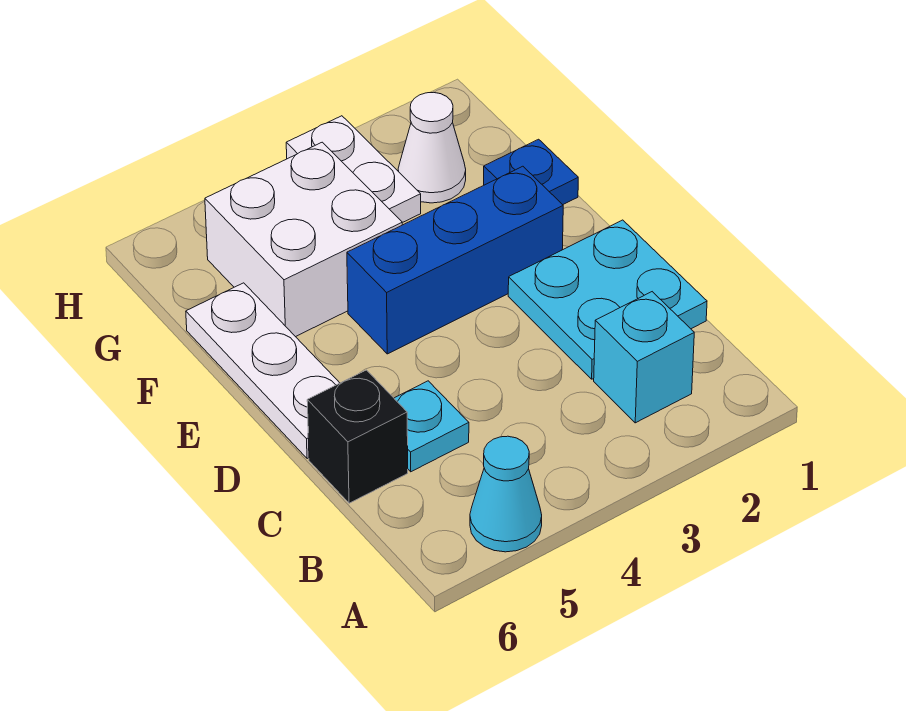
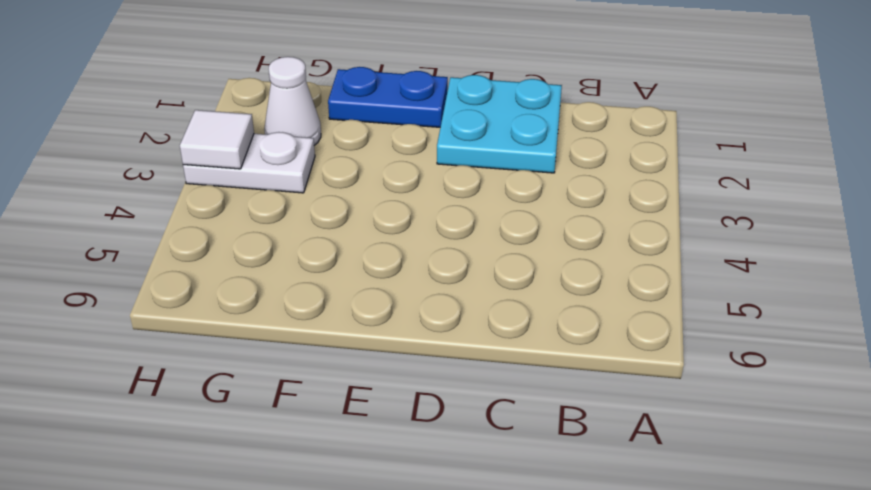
blue 1x2 plate [328,67,448,127] -> blue 1x1 plate [484,139,578,205]
white 1x1 tile [180,110,254,169] -> none
none -> cyan 1x1 cone [470,436,542,552]
none -> cyan 1x1 brick [594,292,694,423]

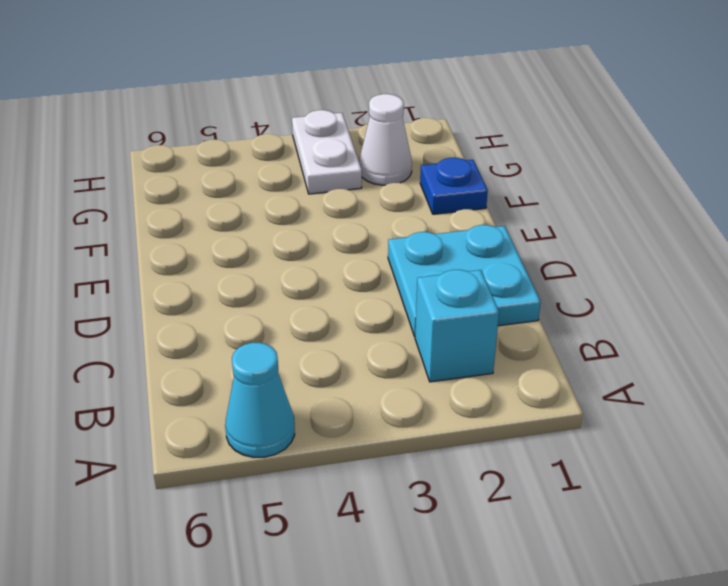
none -> cyan 1x1 plate [394,381,469,472]
none -> black 1x1 brick [307,370,408,503]

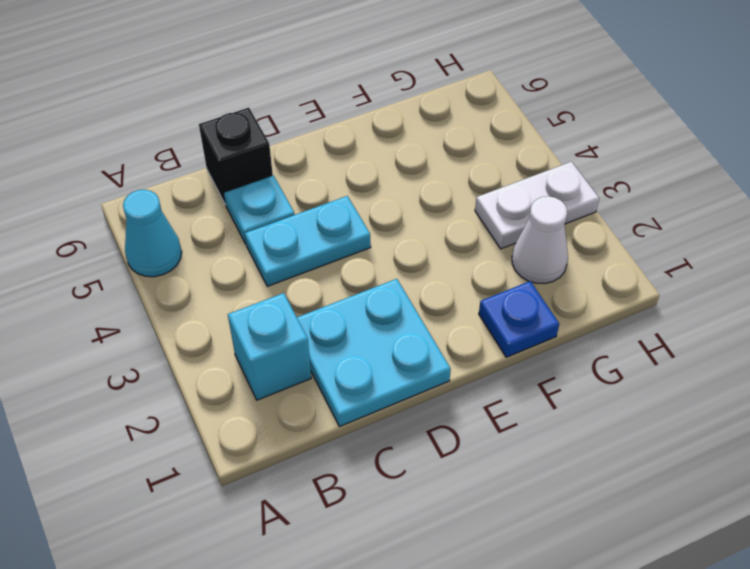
cyan 1x2 plate [245,196,371,286] -> none
none -> white 1x3 plate [186,283,339,459]
none -> blue 1x3 brick [347,166,563,354]

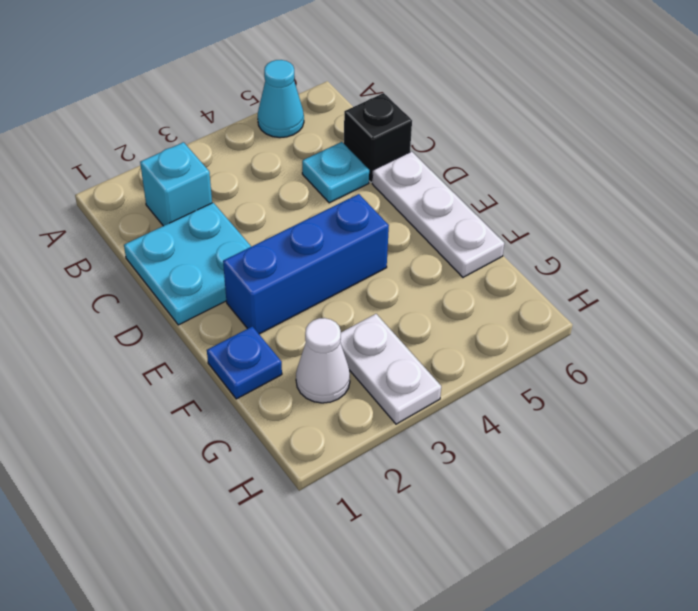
none -> white 2x2 brick [205,142,402,337]

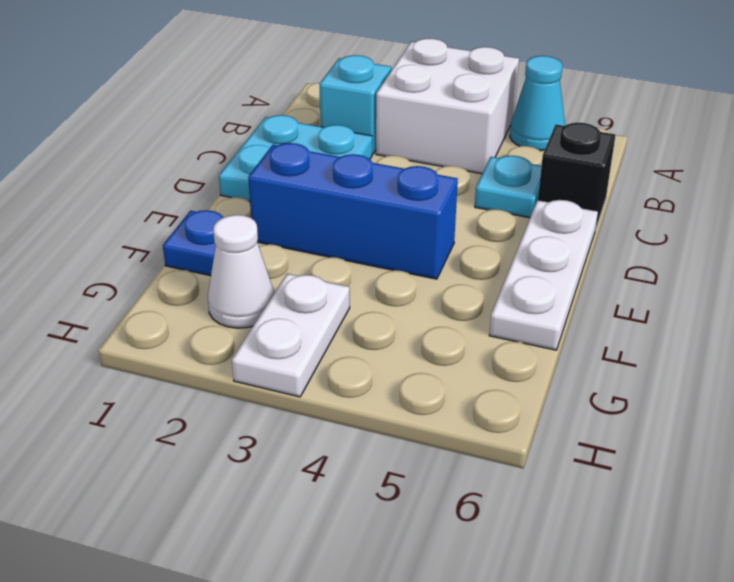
white 2x2 brick [376,38,519,174] -> white 2x2 brick moved to [205,142,402,337]

